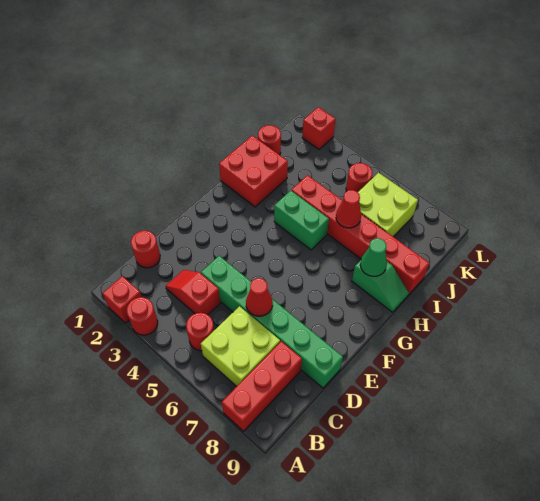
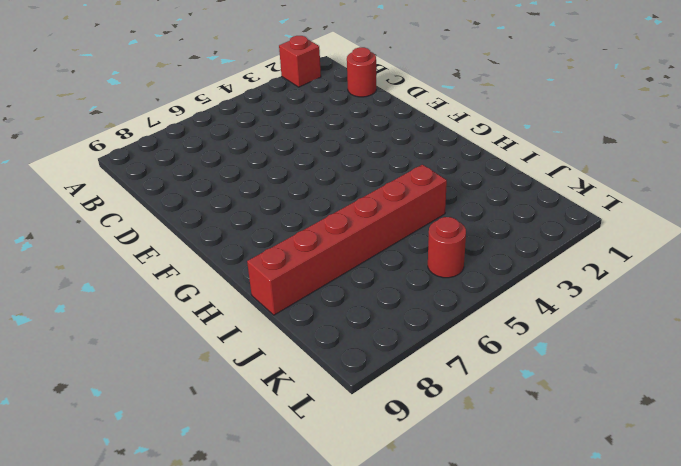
none -> red 1x1 round brick [127,297,158,335]
none -> red 1x3 brick [222,341,302,431]
none -> red 1x1 round brick [186,313,214,351]

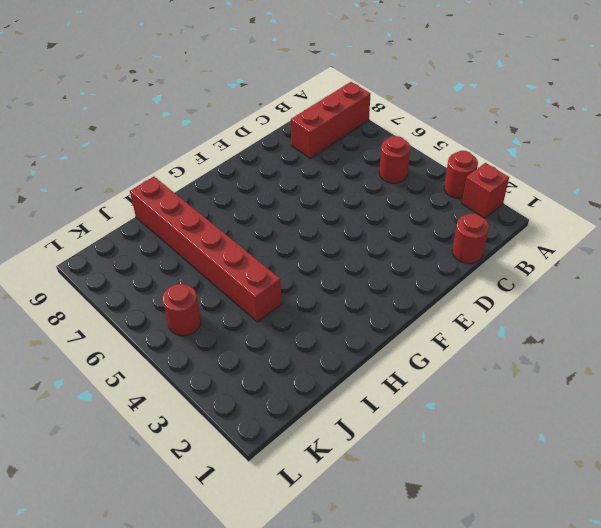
none -> lime 2x2 brick [201,306,280,386]
none -> red 1x2 slope [166,270,220,315]
none -> green 1x6 brick [201,256,343,388]

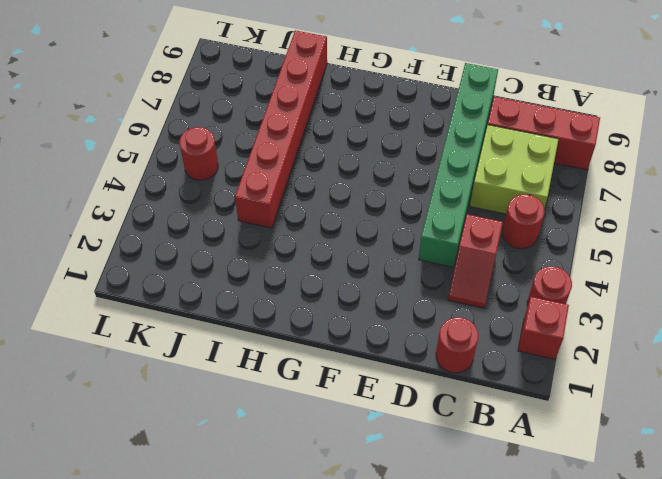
none -> red 2x2 brick [219,135,288,207]
none -> green 1x2 brick [274,191,329,250]
none -> green 1x2 slope [352,260,409,312]

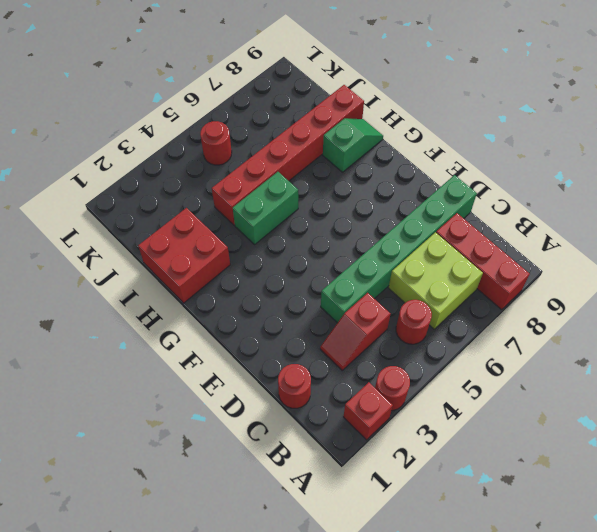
none -> red 1x1 round brick [258,125,281,155]
none -> lime 2x2 brick [358,173,418,237]
none -> red 1x1 brick [302,107,336,149]

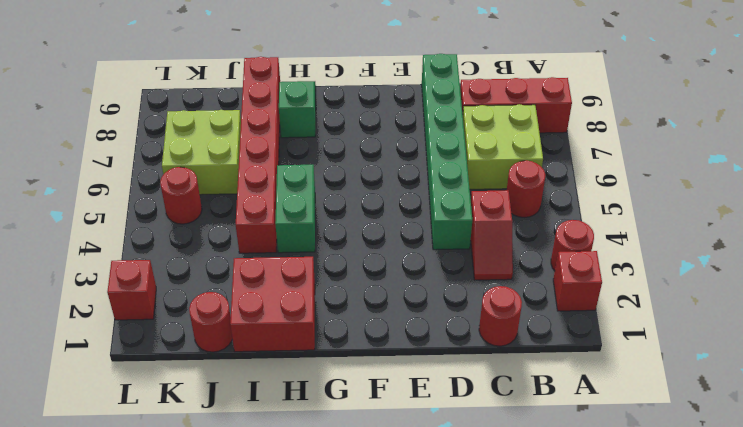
none -> red 1x1 cone [246,278,273,316]
none -> green 1x1 cone [360,238,387,276]
none -> red 1x1 cone [336,190,361,228]

